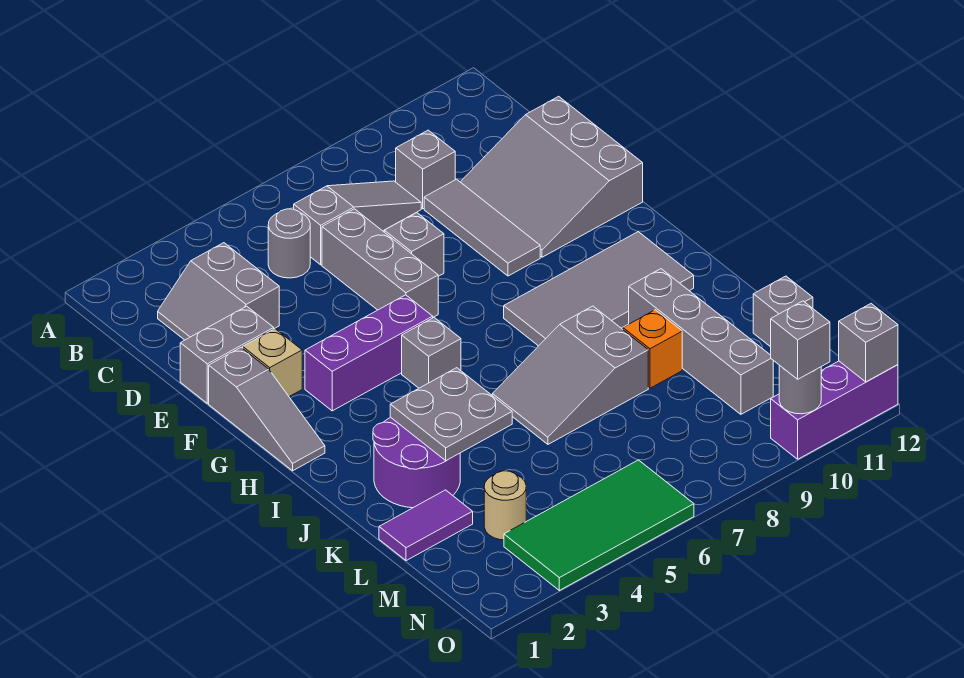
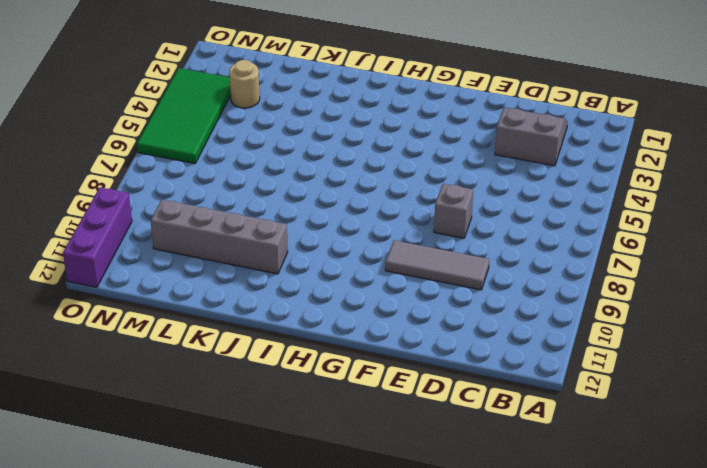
none -> grey 1x1 round brick [268,209,310,278]
none -> grey 1x3 slope [294,181,421,265]
none -> grey 1x1 brick [396,130,455,209]

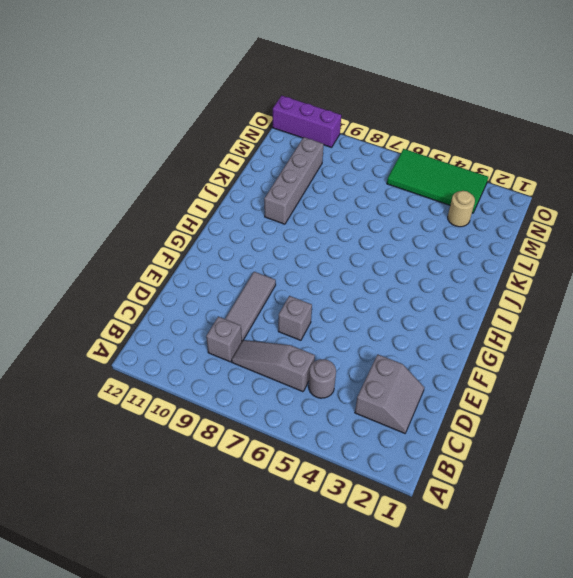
none -> grey 1x3 brick [322,209,438,317]
none -> grey 3x3 slope [461,96,643,257]
none -> grey 1x2 brick [180,306,274,403]

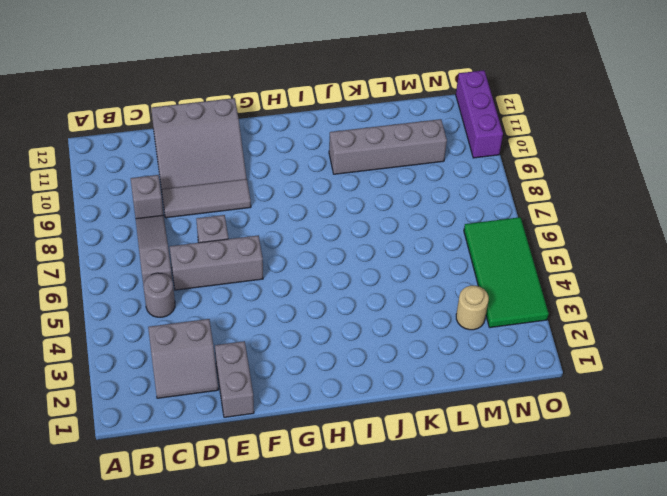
none -> grey 1x3 slope [209,348,325,471]
none -> tan 1x1 brick [243,329,302,396]
none -> purple 1x3 brick [305,295,433,411]

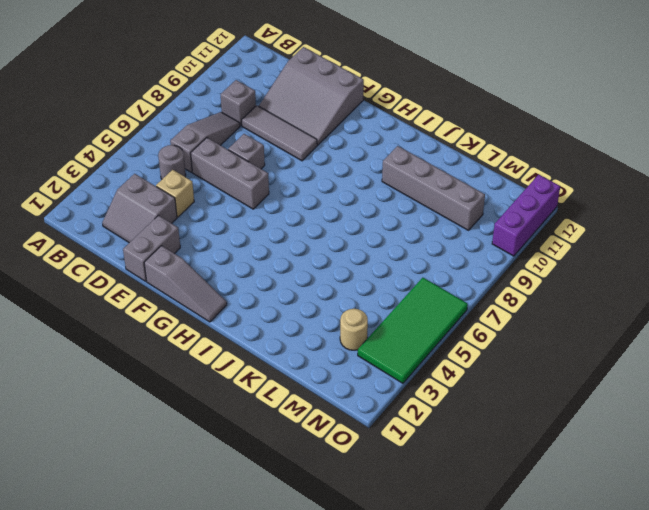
tan 1x1 brick [156,170,194,217] -> tan 1x1 brick moved to [243,329,302,396]
none -> purple 1x3 brick [305,295,433,411]
none -> grey 1x1 brick [402,317,461,388]
none -> grey 2x4 tile [504,232,694,346]

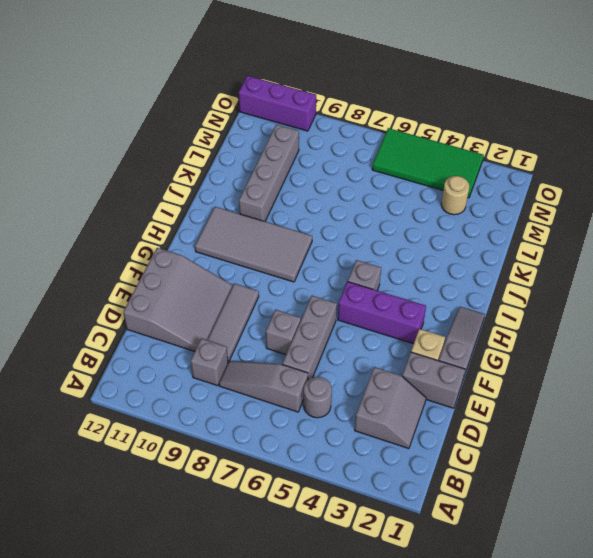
none -> purple 2x2 round brick [373,417,460,508]
none -> grey 2x3 slope [492,306,648,444]
none -> orange 1x1 brick [623,310,682,388]

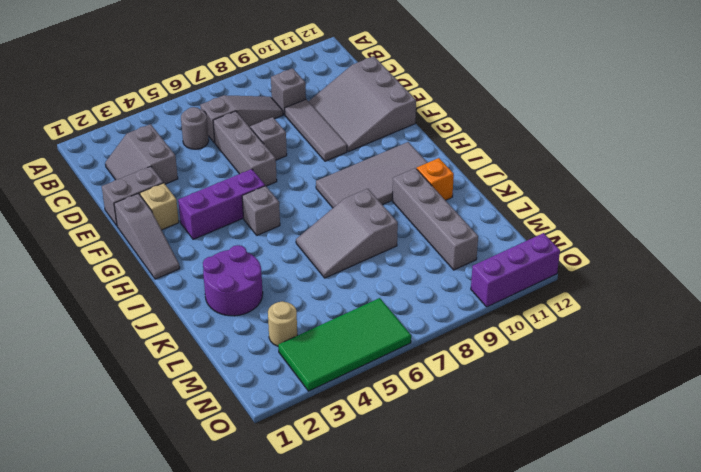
orange 1x1 brick [417,158,454,200] -> orange 1x1 brick moved to [623,310,682,388]
none -> purple 1x2 tile [379,490,473,561]
none -> grey 1x1 brick [753,276,813,347]
none -> grey 2x2 plate [390,368,512,461]

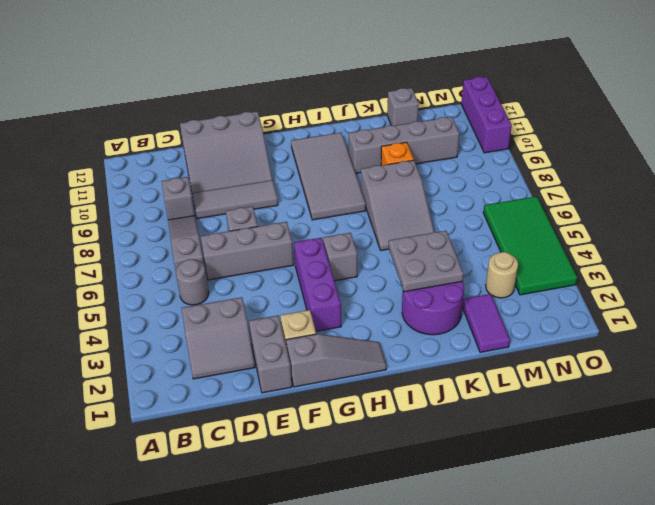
none -> grey 1x1 round brick [779,365,821,414]
none -> grey 1x1 brick [839,304,898,382]
none -> grey 1x1 brick [771,301,830,379]

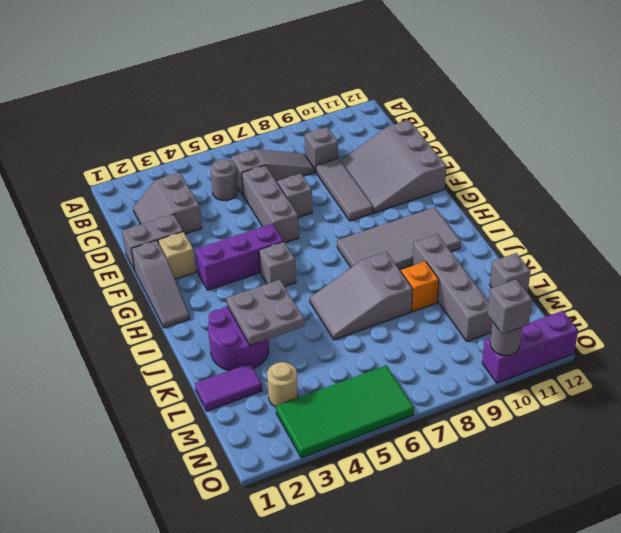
none -> grey 1x1 brick [839,304,898,382]

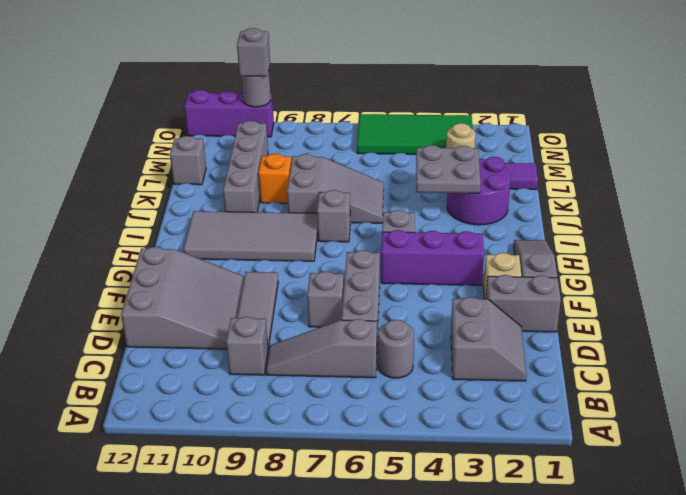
grey 1x1 brick [317,190,350,242] -> grey 1x1 brick moved to [839,304,898,382]

